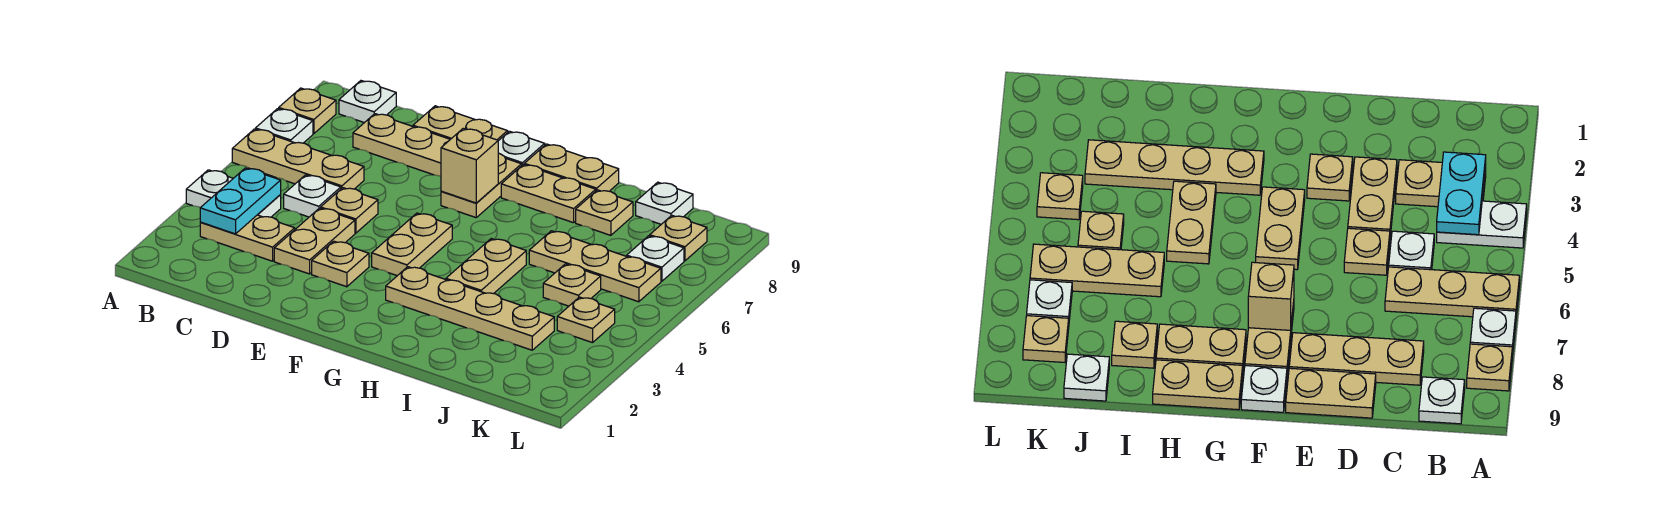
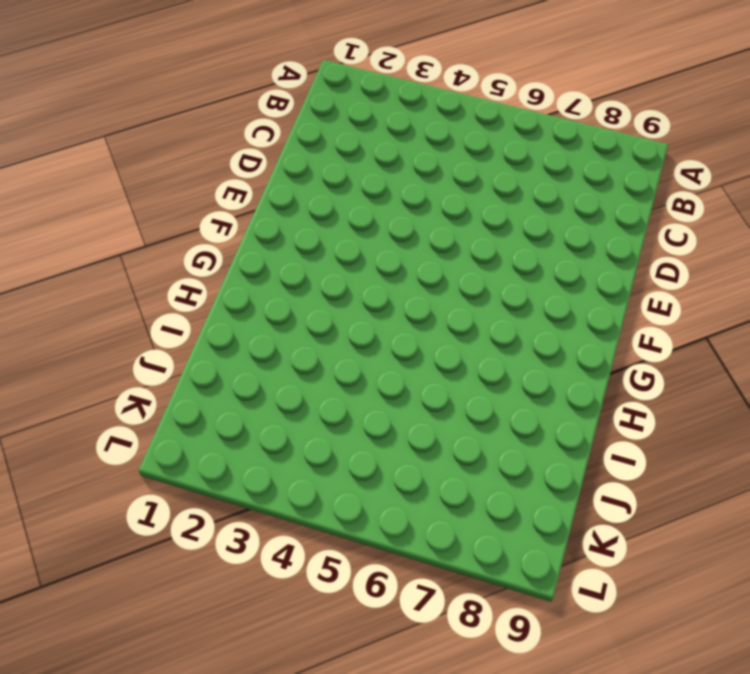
none -> white 1x2 plate [186,170,281,217]
none -> tan 1x3 plate [232,129,364,189]
none -> white 1x1 plate [256,109,313,143]

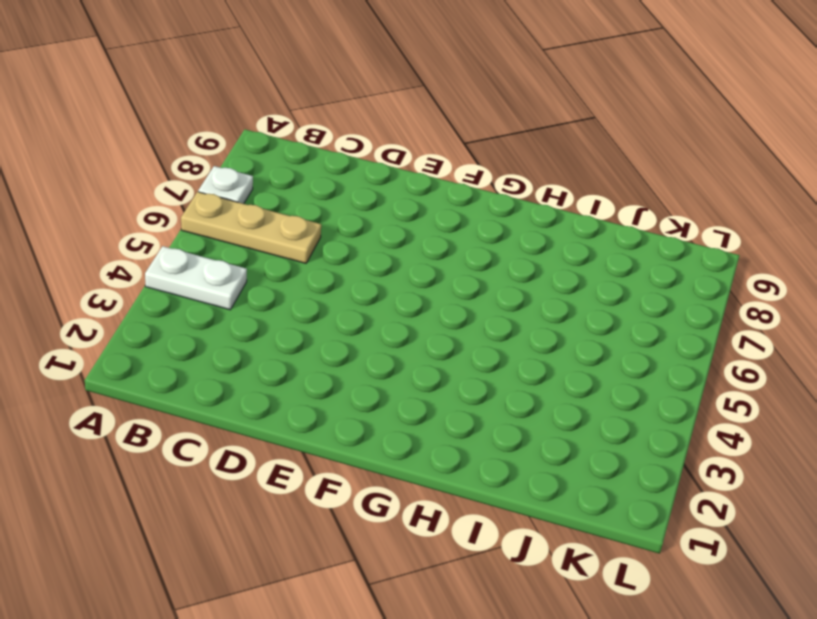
none -> tan 1x1 plate [279,88,336,134]
none -> tan 1x2 plate [200,215,295,261]
none -> white 1x1 plate [339,81,396,123]

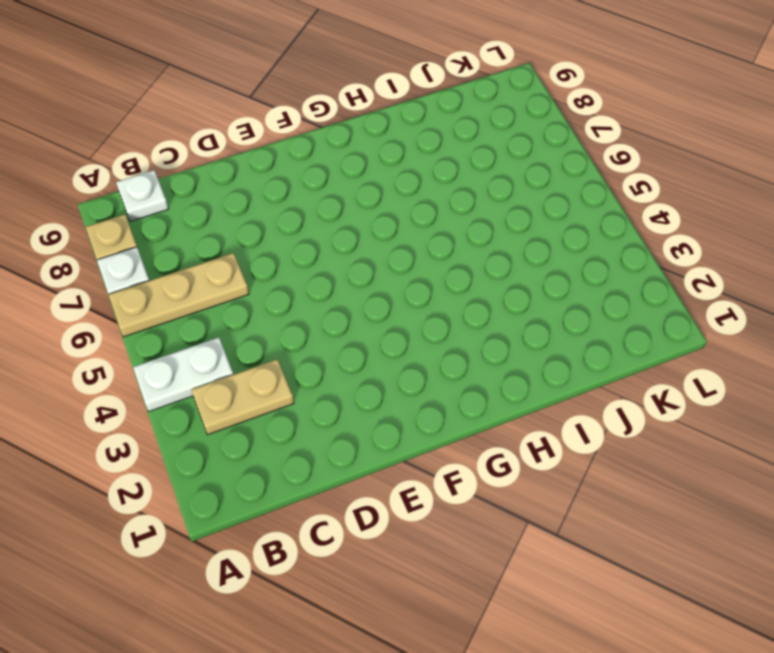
none -> white 1x1 plate [284,175,341,217]
none -> tan 1x3 plate [353,114,450,176]
none -> tan 1x2 plate [274,208,355,274]

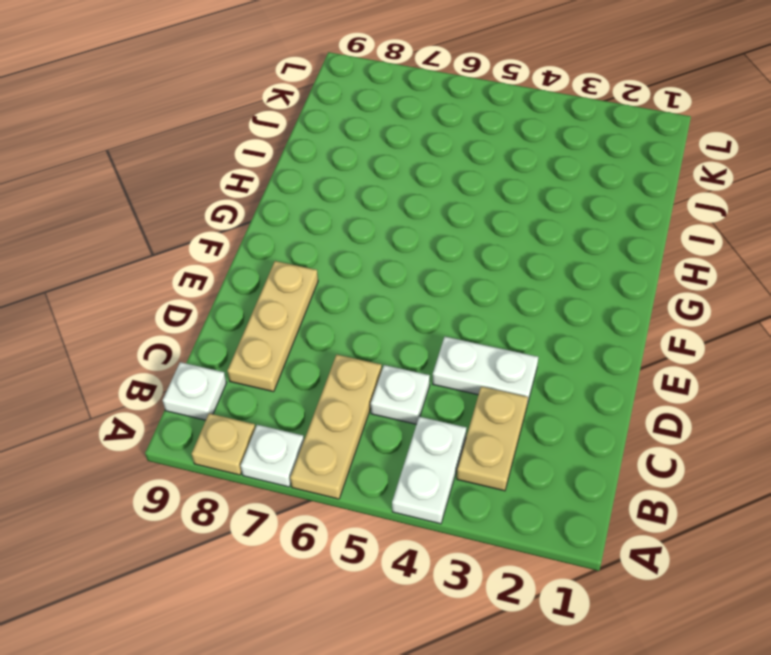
white 1x2 plate [433,337,538,404] -> tan 1x2 plate [274,208,355,274]
none -> tan 1x1 plate [321,188,378,233]
none -> tan 1x2 plate [413,106,508,141]
none -> tan 1x1 plate [312,241,369,287]

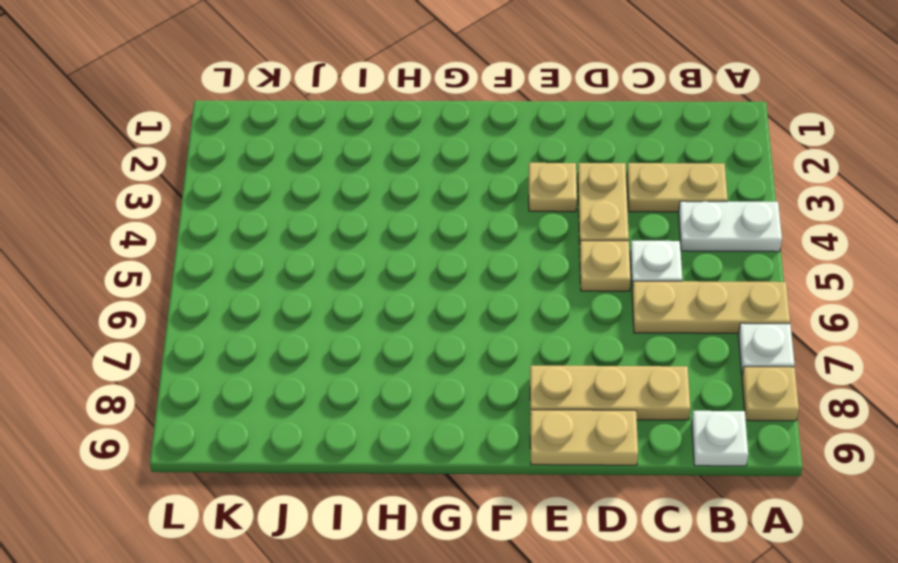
none -> tan 1x2 plate [372,213,452,276]
none -> tan 1x2 plate [441,153,522,218]
none -> white 1x1 plate [498,131,545,165]

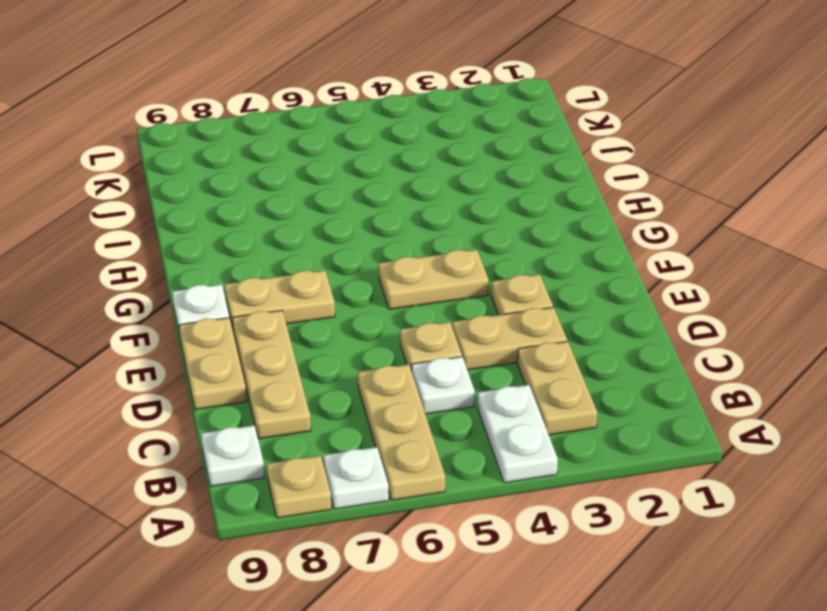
none -> tan 1x4 plate [386,267,554,350]
none -> tan 1x2 plate [501,164,596,223]
none -> tan 1x2 plate [524,144,619,191]

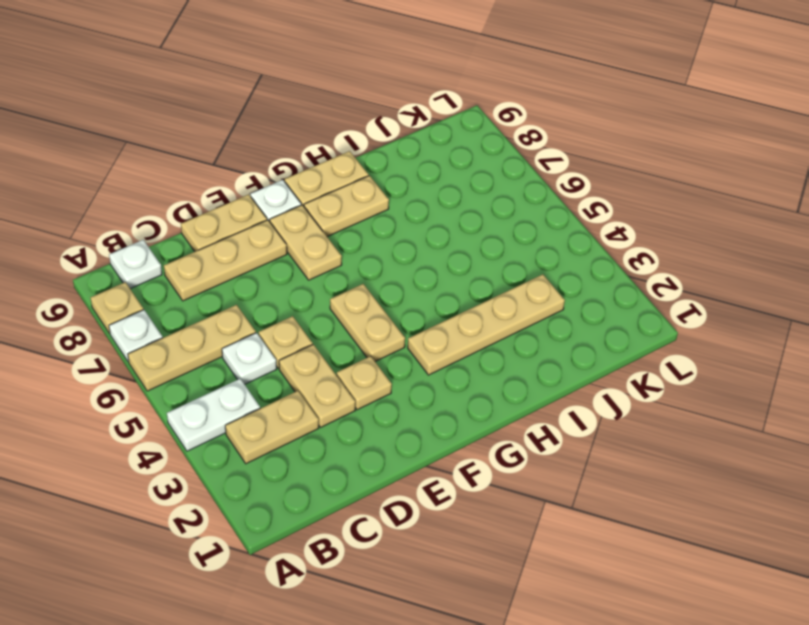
none -> tan 1x2 plate [446,239,526,294]
none -> tan 1x3 plate [529,231,661,302]
none -> tan 1x1 plate [576,190,633,235]

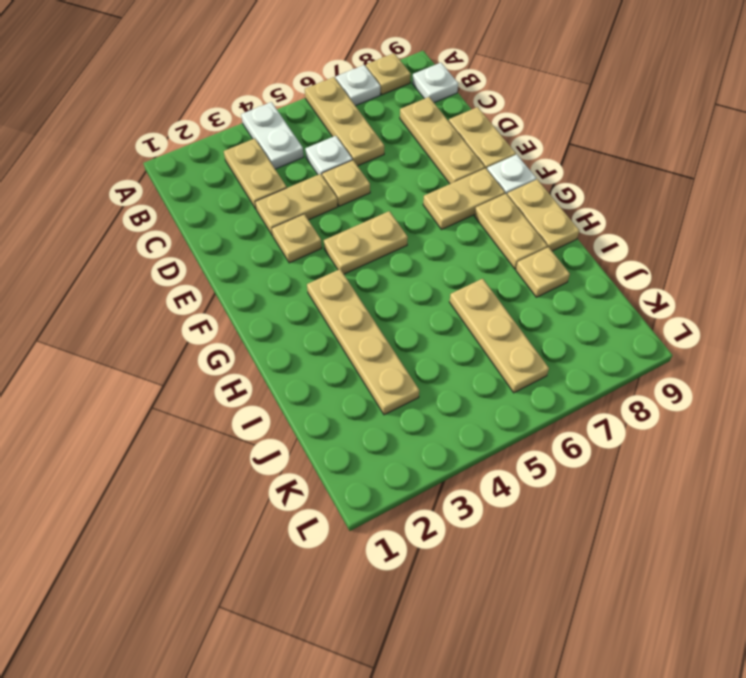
none -> tan 1x2 plate [446,239,526,294]
none -> tan 1x1 plate [543,264,601,306]
none -> white 1x1 plate [636,182,693,224]

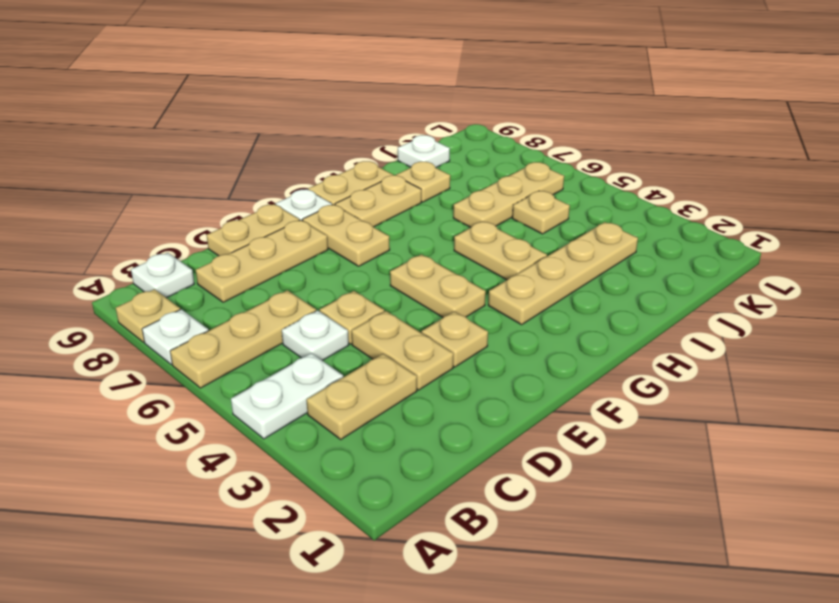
none -> tan 1x1 plate [557,297,615,343]
none -> white 1x1 plate [627,236,684,281]
none -> tan 1x1 plate [650,215,707,261]

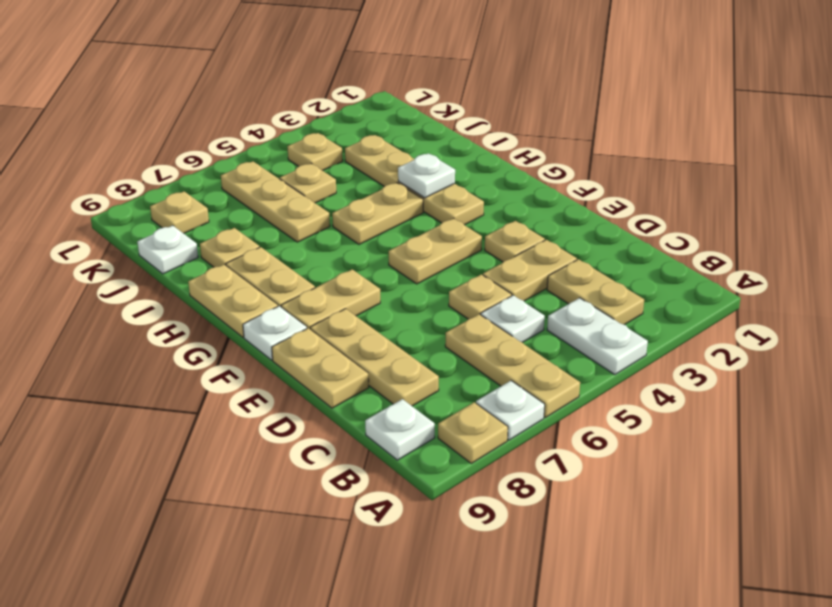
white 1x1 plate [398,153,455,198] -> white 1x1 plate moved to [627,236,684,281]
none -> cyan 1x2 plate [200,168,281,234]
none -> tan 1x1 brick [441,128,498,203]

